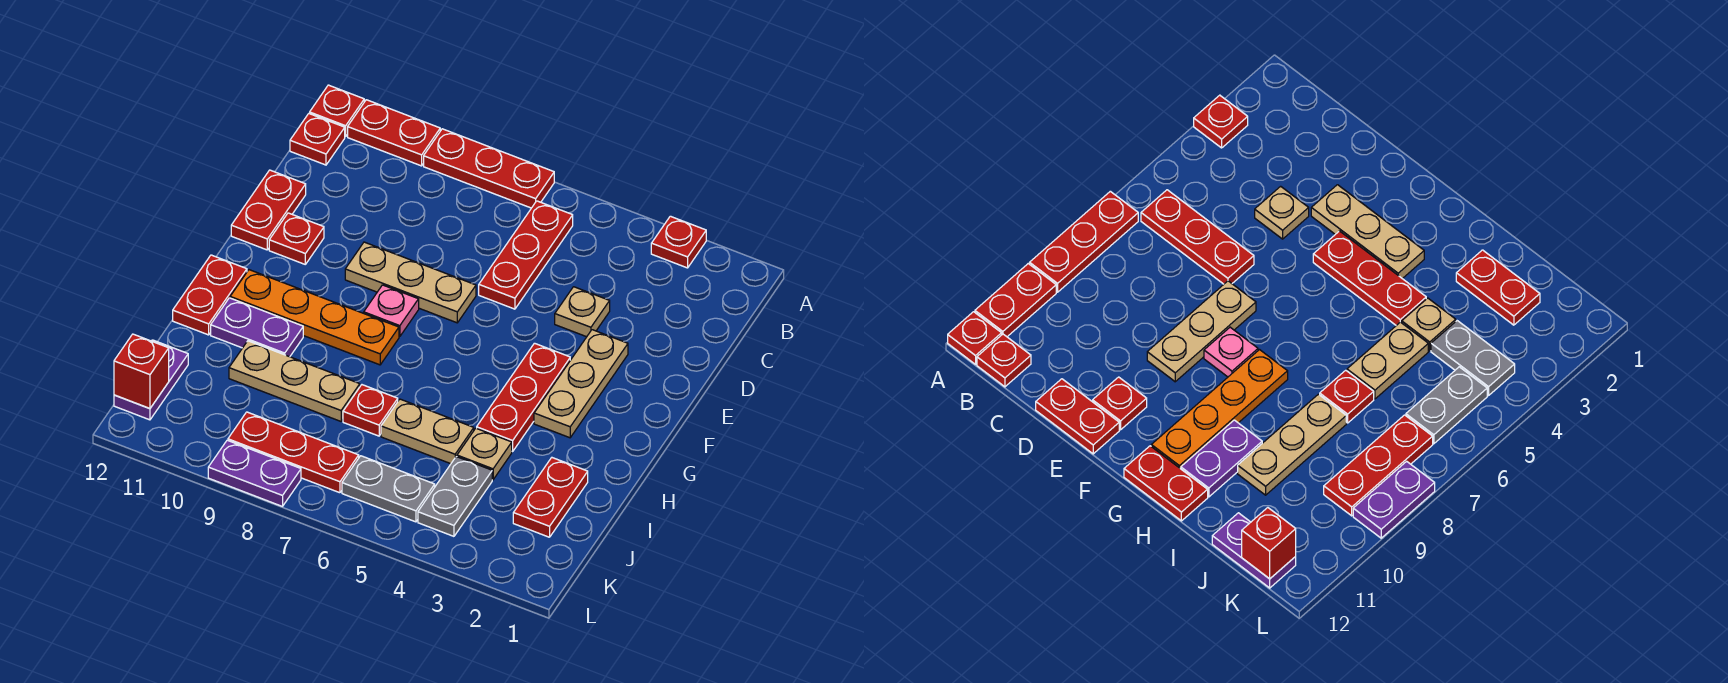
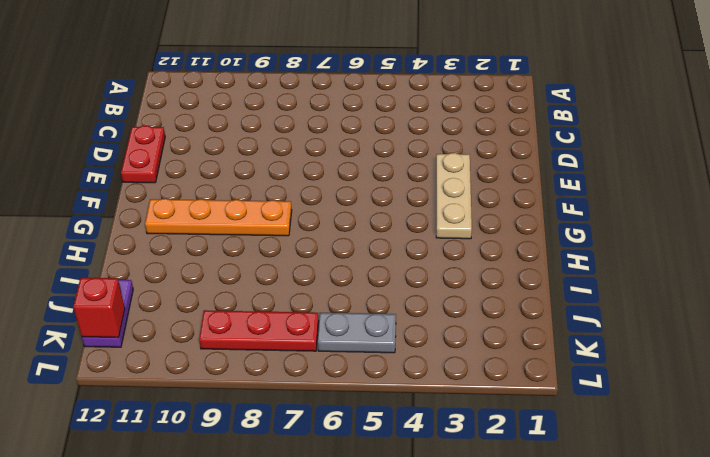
none -> red 1x1 plate [651,216,706,268]
none -> red 1x3 plate [424,129,554,208]
none -> red 1x2 plate [348,100,440,166]

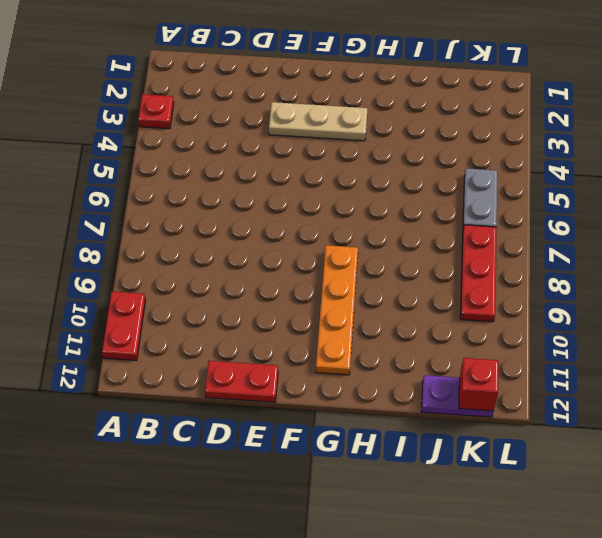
none -> red 1x3 plate [424,129,554,208]
none -> red 1x1 plate [310,85,364,137]
none -> red 1x3 plate [479,201,573,309]

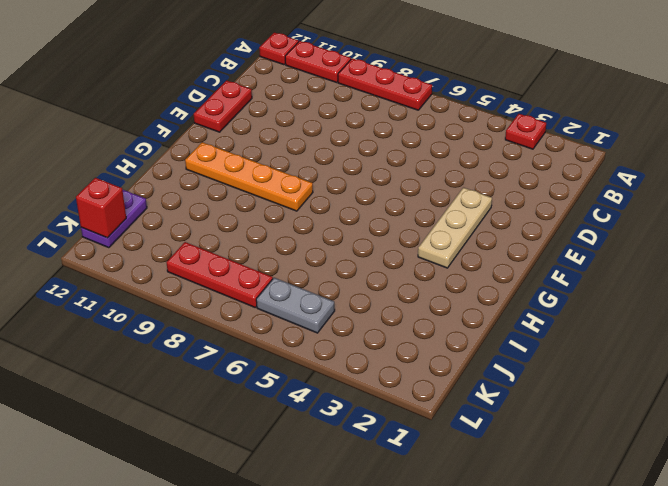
none -> red 1x3 plate [479,201,573,309]
none -> red 1x1 plate [290,114,345,165]
none -> tan 1x1 plate [555,287,610,337]

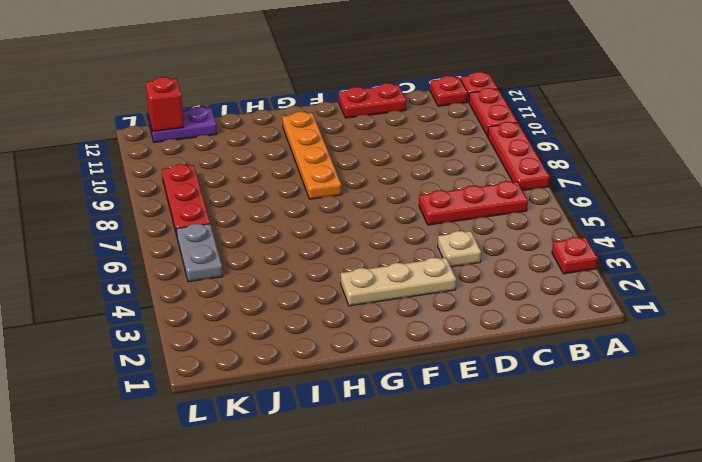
none -> tan 1x3 plate [345,242,476,323]
none -> red 1x1 plate [269,213,324,264]
none -> red 1x3 plate [477,343,570,451]

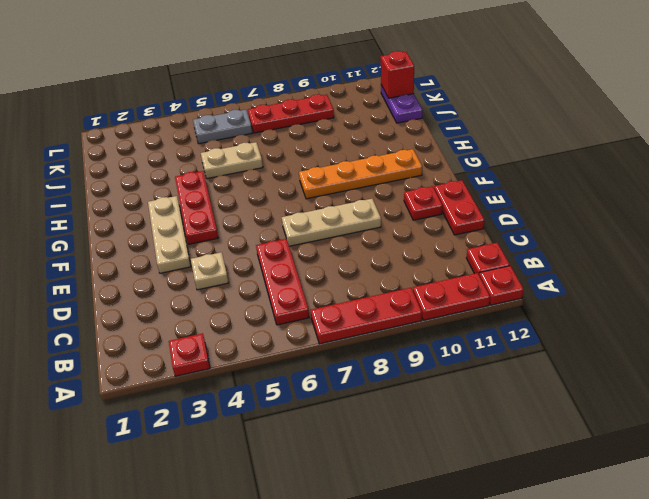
none -> pink 1x1 plate [364,285,419,337]
none -> red 1x2 plate [173,255,247,335]
none -> purple 1x2 plate [211,298,303,357]

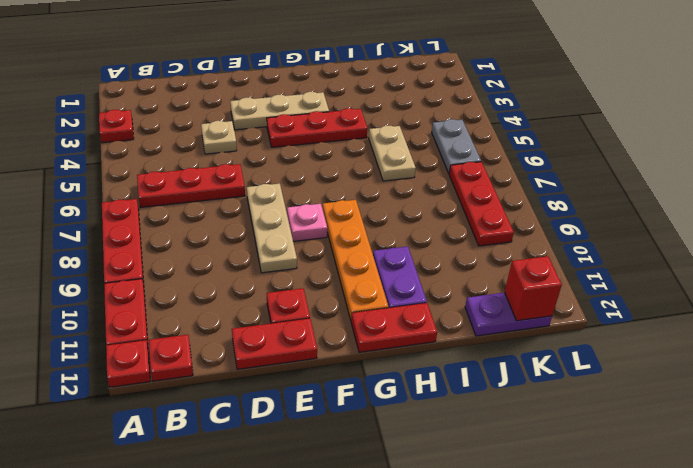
none -> red 1x2 plate [513,458,588,537]
none -> tan 1x1 plate [457,428,512,480]
none -> red 1x1 plate [343,385,398,436]

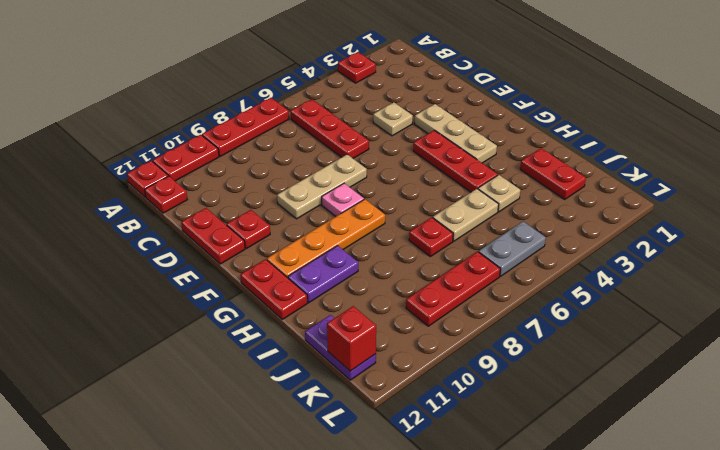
none -> tan 1x3 plate [229,341,360,421]
none -> grey 1x2 plate [418,457,492,536]
none -> purple 1x2 plate [208,440,301,506]

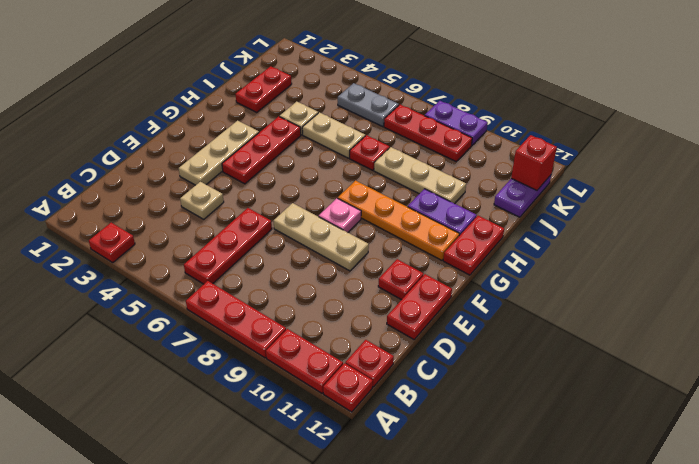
none -> grey 1x2 plate [418,457,492,536]

